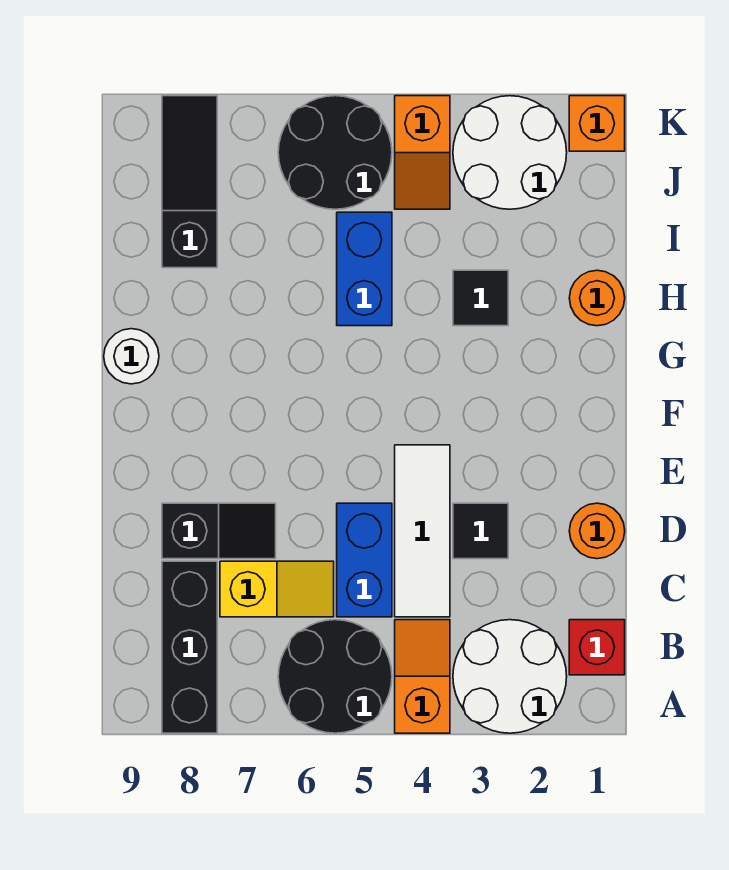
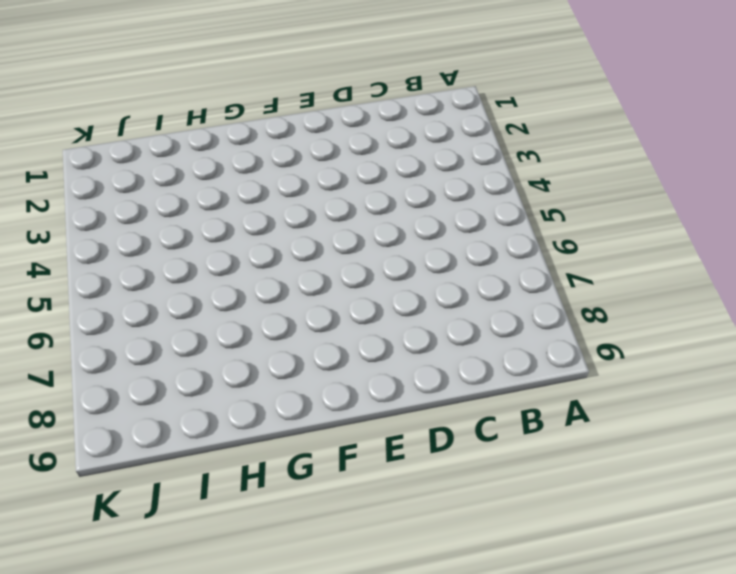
none -> white 2x2 round brick [453,620,567,733]
none -> orange 1x2 slope [395,620,450,733]
none -> black 2x2 round brick [278,620,392,733]

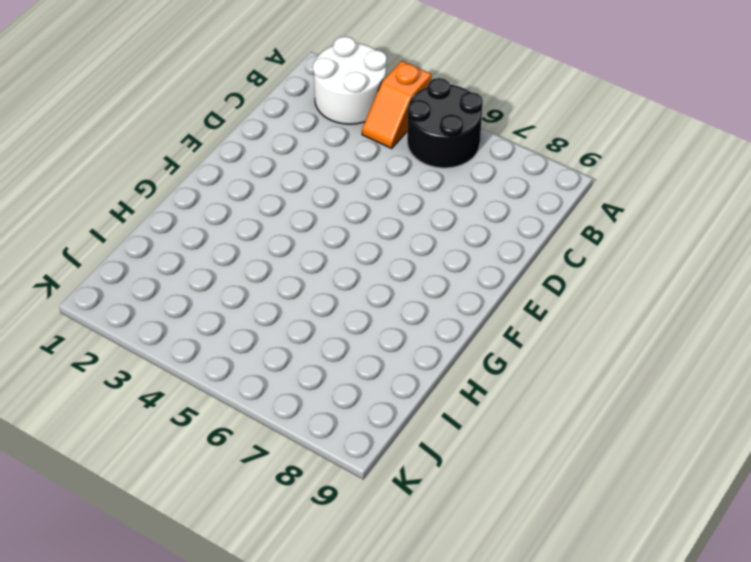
none -> black 1x3 brick [162,561,217,733]
none -> red 1x1 brick [569,620,625,675]
none -> white 1x3 tile [395,445,450,617]

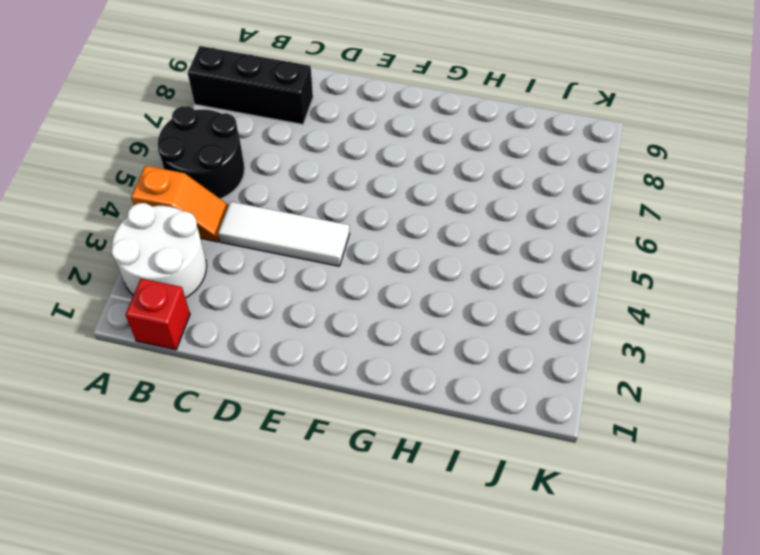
none -> blue 1x2 brick [337,503,392,617]
none -> yellow 1x2 slope [220,561,334,617]
none -> orange 1x1 round brick [569,503,625,559]

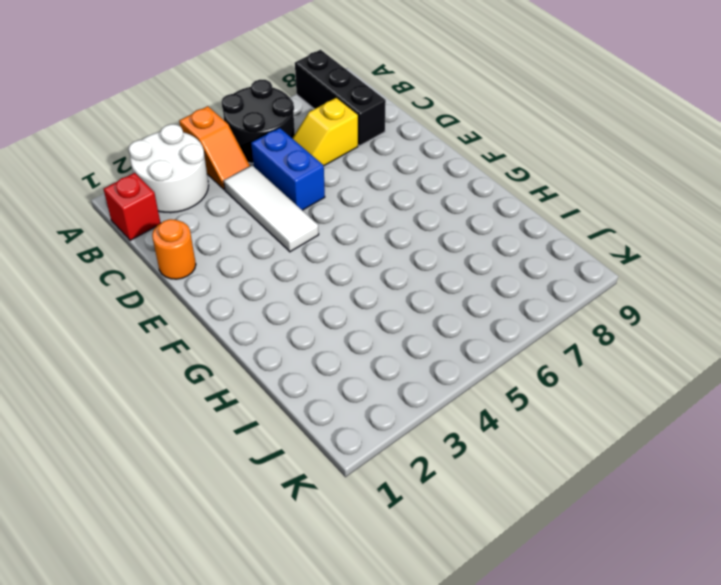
none -> black 1x1 tile [453,503,508,559]
none -> black 1x2 slope [162,503,276,559]
none -> white 1x1 round brick [104,329,159,384]

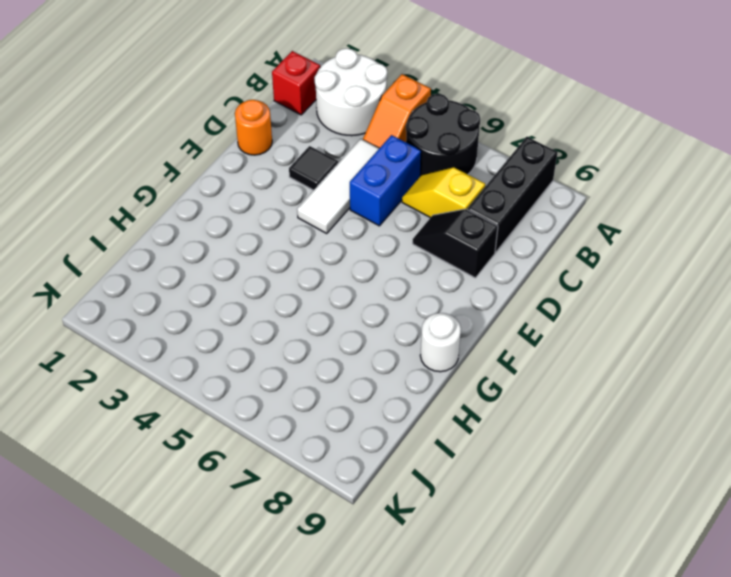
none -> orange 1x1 round brick [569,270,625,326]
none -> black 1x1 tile [453,270,508,326]
none -> blue 1x2 brick [337,212,392,326]

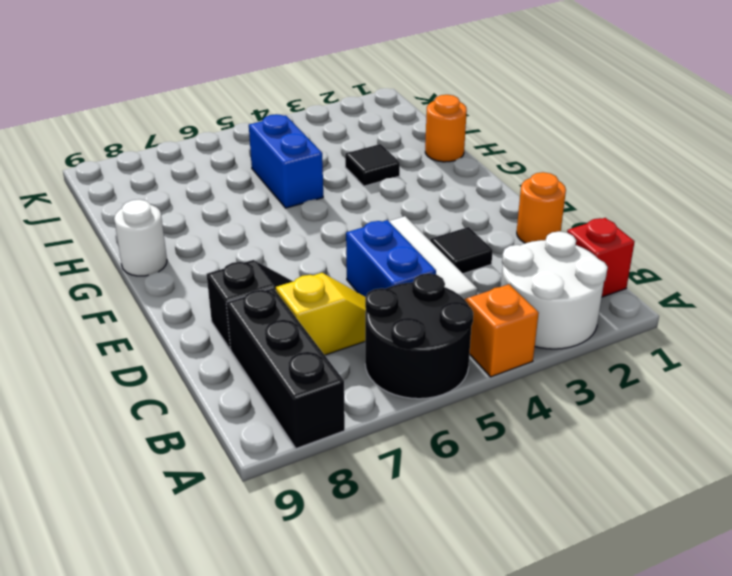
none -> black 1x3 slope [162,96,217,268]
none -> white 2x2 round brick [453,96,567,209]
none -> orange 1x2 slope [395,96,450,209]

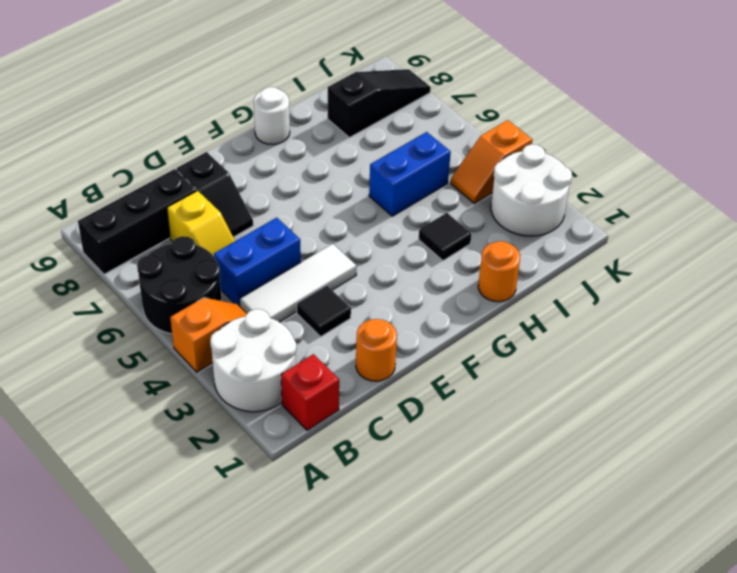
none -> black 2x2 round brick [278,96,392,209]
none -> orange 1x1 brick [569,96,625,151]

